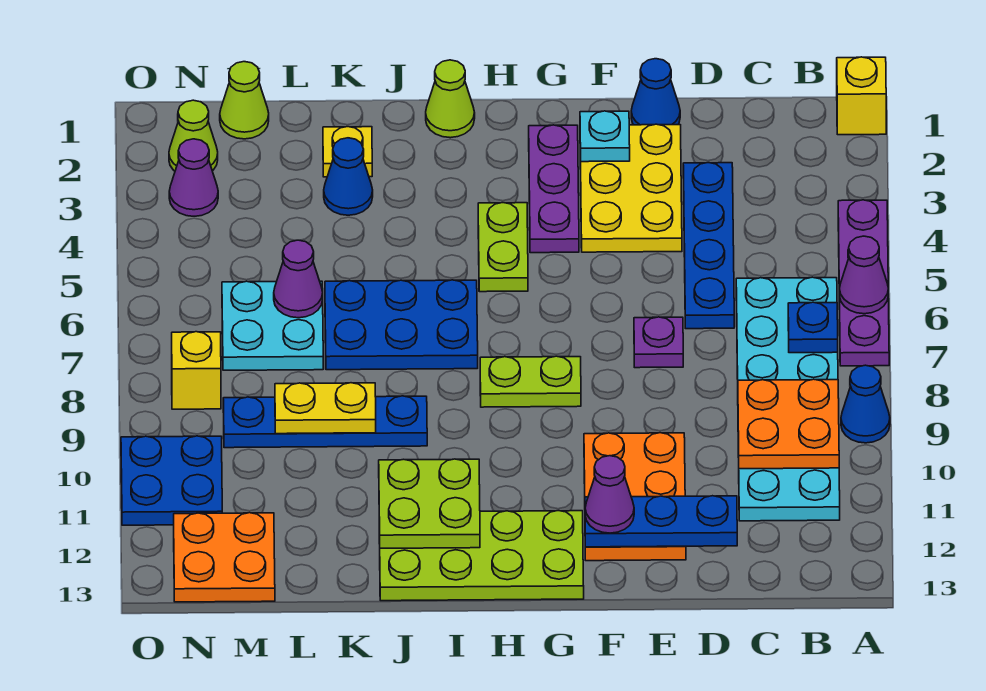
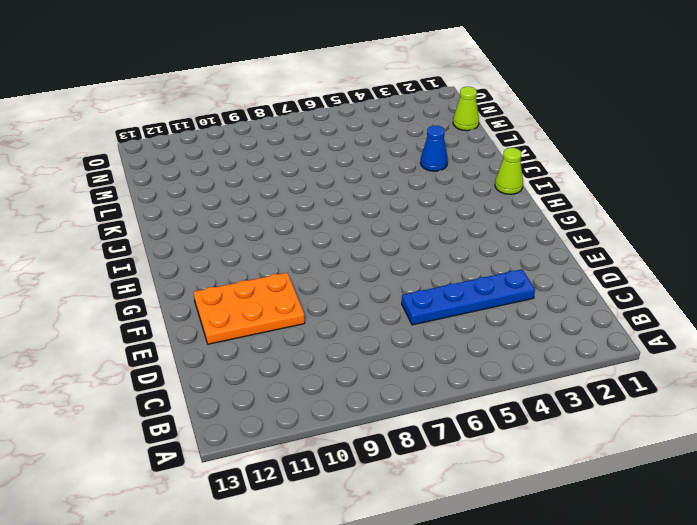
none -> yellow 1x1 brick [837,57,886,135]
none -> purple 1x4 plate [838,200,889,366]
none -> blue 1x1 cone [841,365,890,443]
none -> cyan 2x6 plate [736,277,840,521]

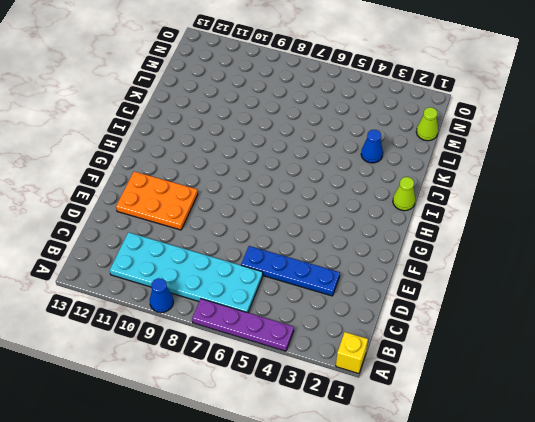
none -> blue 1x1 cone [631,59,680,125]
none -> yellow 2x3 plate [580,124,682,252]
none -> purple 1x1 plate [634,317,683,368]
none -> purple 1x3 plate [529,125,579,253]

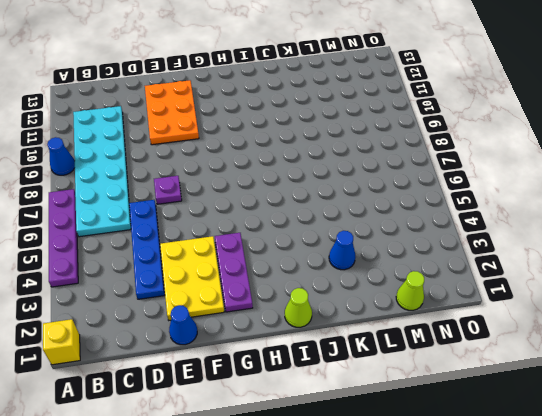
none -> lime 1x2 plate [480,356,581,407]
none -> lime 2x4 plate [379,511,584,601]
none -> lime 1x2 plate [478,203,528,292]
none -> blue 2x3 plate [325,280,478,370]

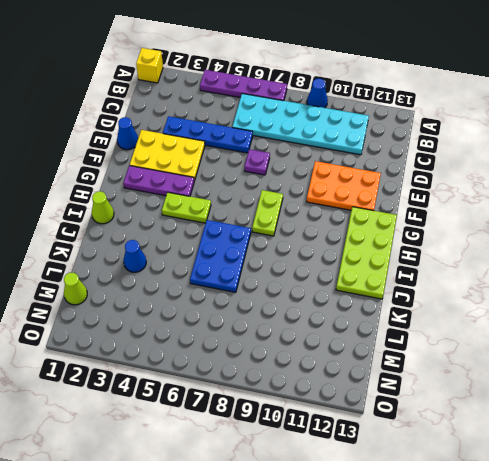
none -> blue 1x4 plate [223,396,427,448]
none -> yellow 1x1 plate [323,127,372,177]
none -> cyan 2x2 plate [222,281,323,370]
none -> orange 2x2 plate [174,513,275,602]

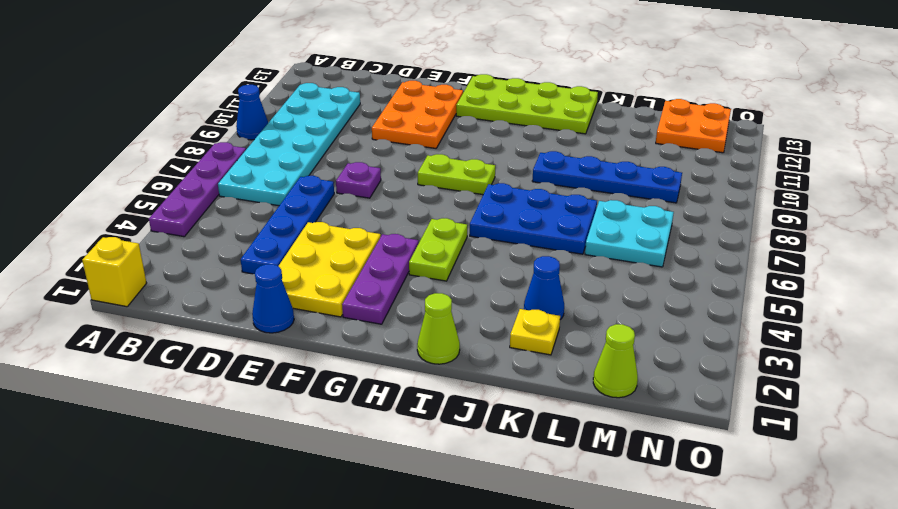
none -> lime 1x1 cone [169,100,218,171]
none -> purple 1x1 cone [169,139,218,216]
none -> yellow 1x1 brick [172,332,221,409]
none -> blue 2x2 plate [121,436,222,525]

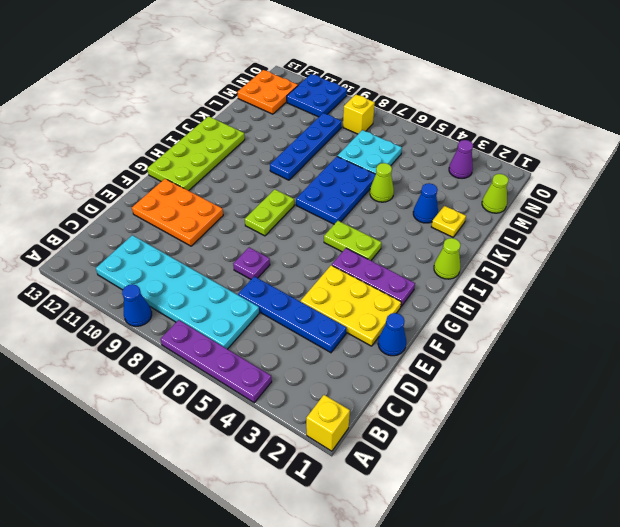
lime 1x1 cone [370,163,394,202] -> lime 1x1 cone moved to [169,100,218,171]
none -> purple 1x1 cone [839,236,888,314]
none -> blue 1x1 plate [788,302,838,353]
none -> orange 2x2 plate [738,379,839,469]
none -> blue 1x3 plate [585,496,737,547]

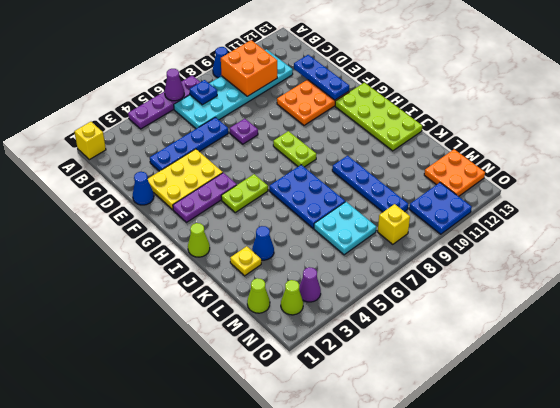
orange 2x2 brick [221,40,277,96] -> orange 2x2 plate [738,379,839,469]
none -> cyan 1x1 plate [580,111,630,162]
none -> lime 2x2 plate [379,459,480,548]
none -> yellow 1x2 plate [275,383,376,434]
none -> purple 1x1 cone [274,240,323,318]

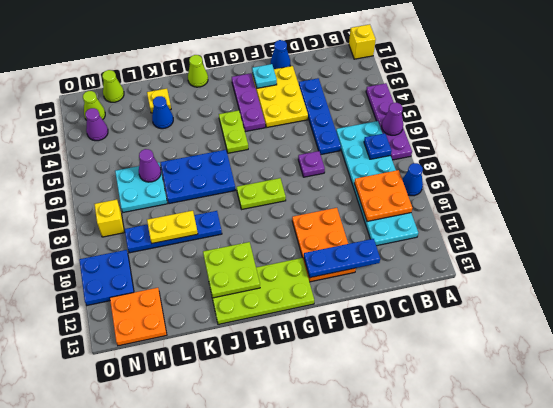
none -> purple 1x1 cone [585,456,634,533]

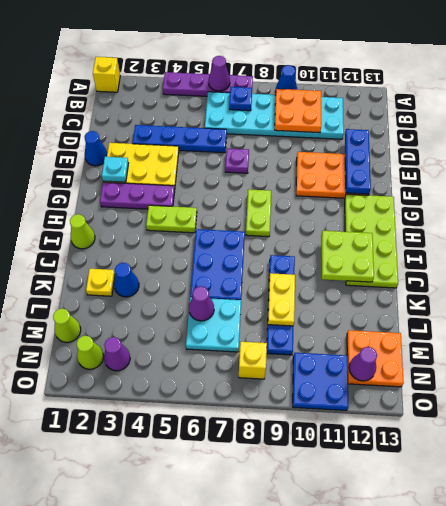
purple 1x1 cone [349,347,377,381] -> purple 1x1 cone moved to [585,456,634,533]

